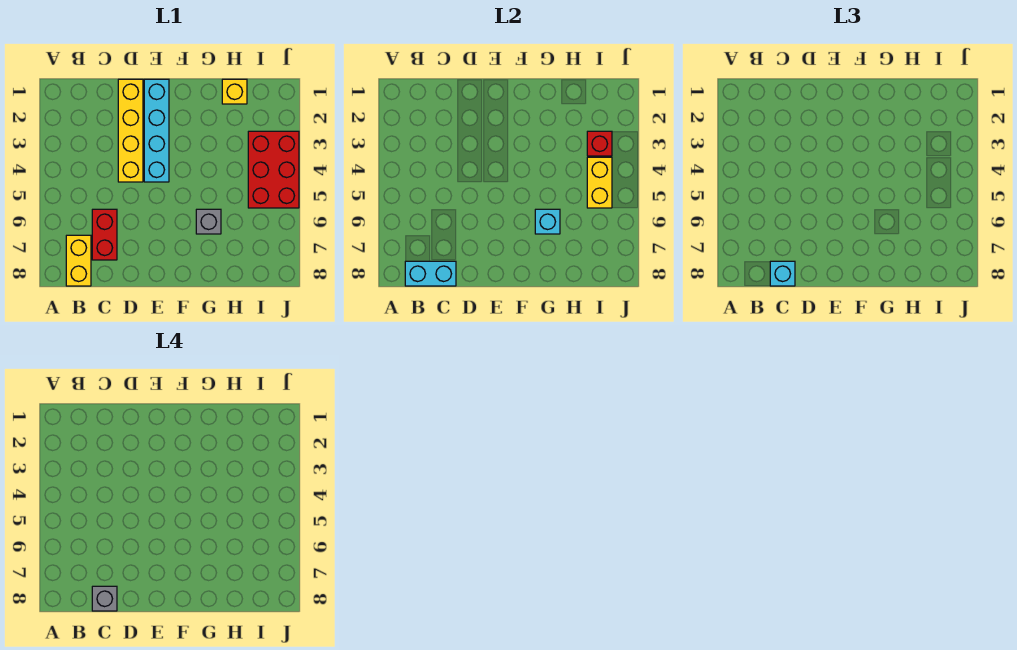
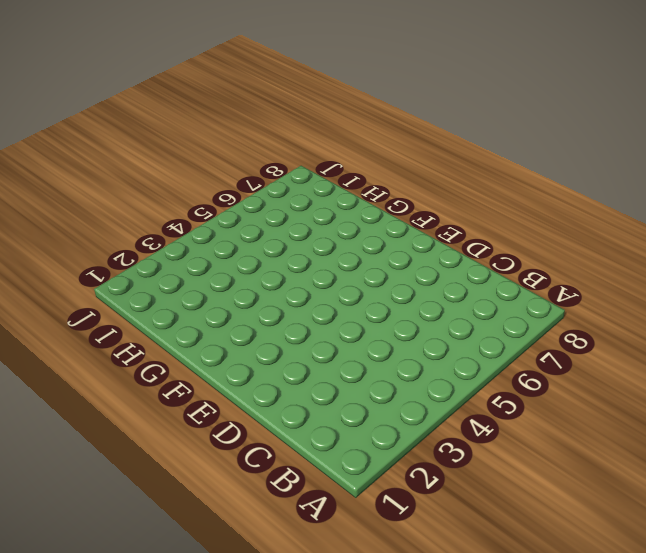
none -> yellow 1x2 brick [66,235,91,286]
none -> red 1x2 brick [92,209,117,260]
none -> yellow 1x4 brick [118,79,143,182]

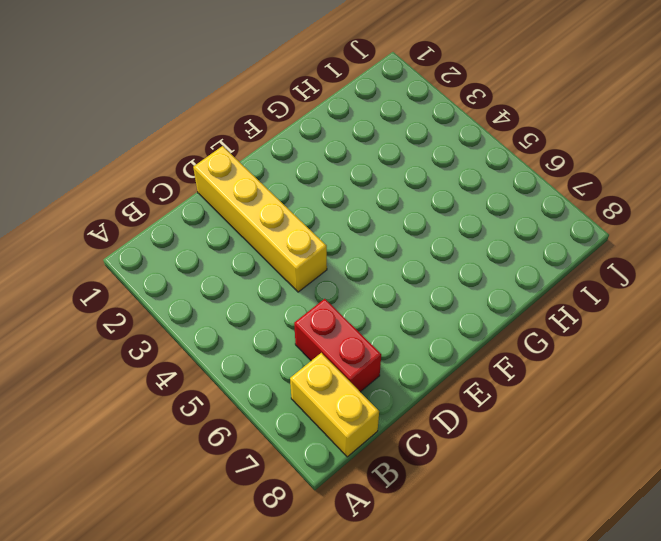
none -> cyan 1x4 brick [144,79,169,182]
none -> grey 1x1 brick [196,209,221,234]
none -> yellow 1x1 brick [222,79,247,104]

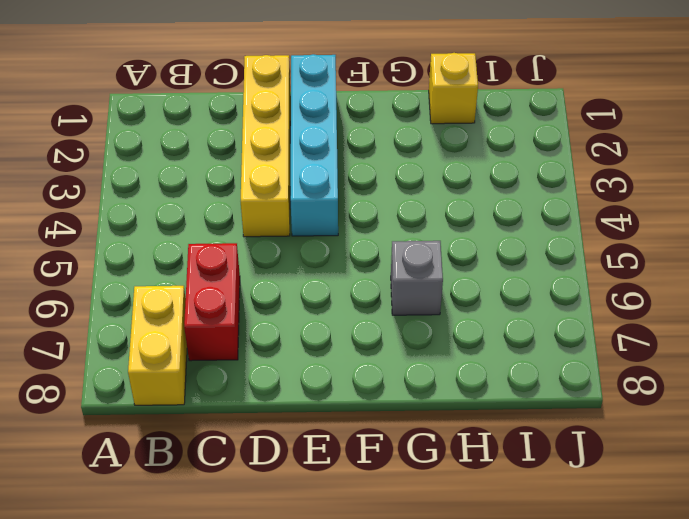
none -> red 2x3 brick [248,131,299,208]
none -> cyan 1x2 brick [405,261,456,286]
none -> cyan 1x1 brick [535,209,560,234]

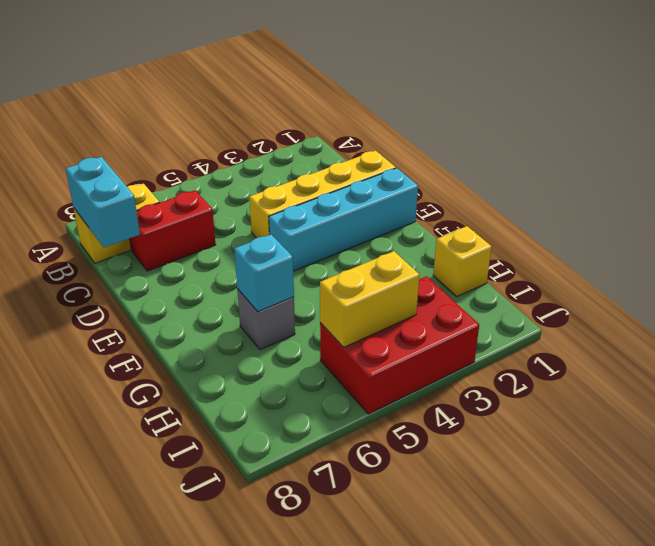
none -> red 1x1 brick [587,131,612,156]
none -> cyan 1x1 brick [770,261,795,286]
none -> grey 1x1 brick [92,586,117,611]

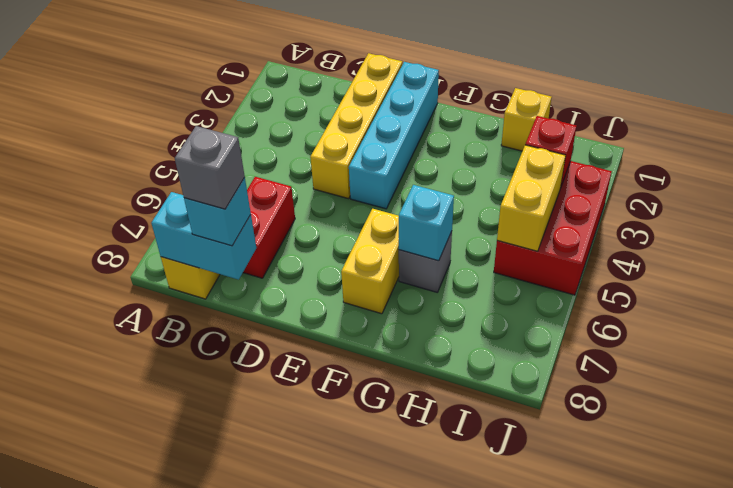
yellow 1x2 brick [341,209,399,314] -> none

